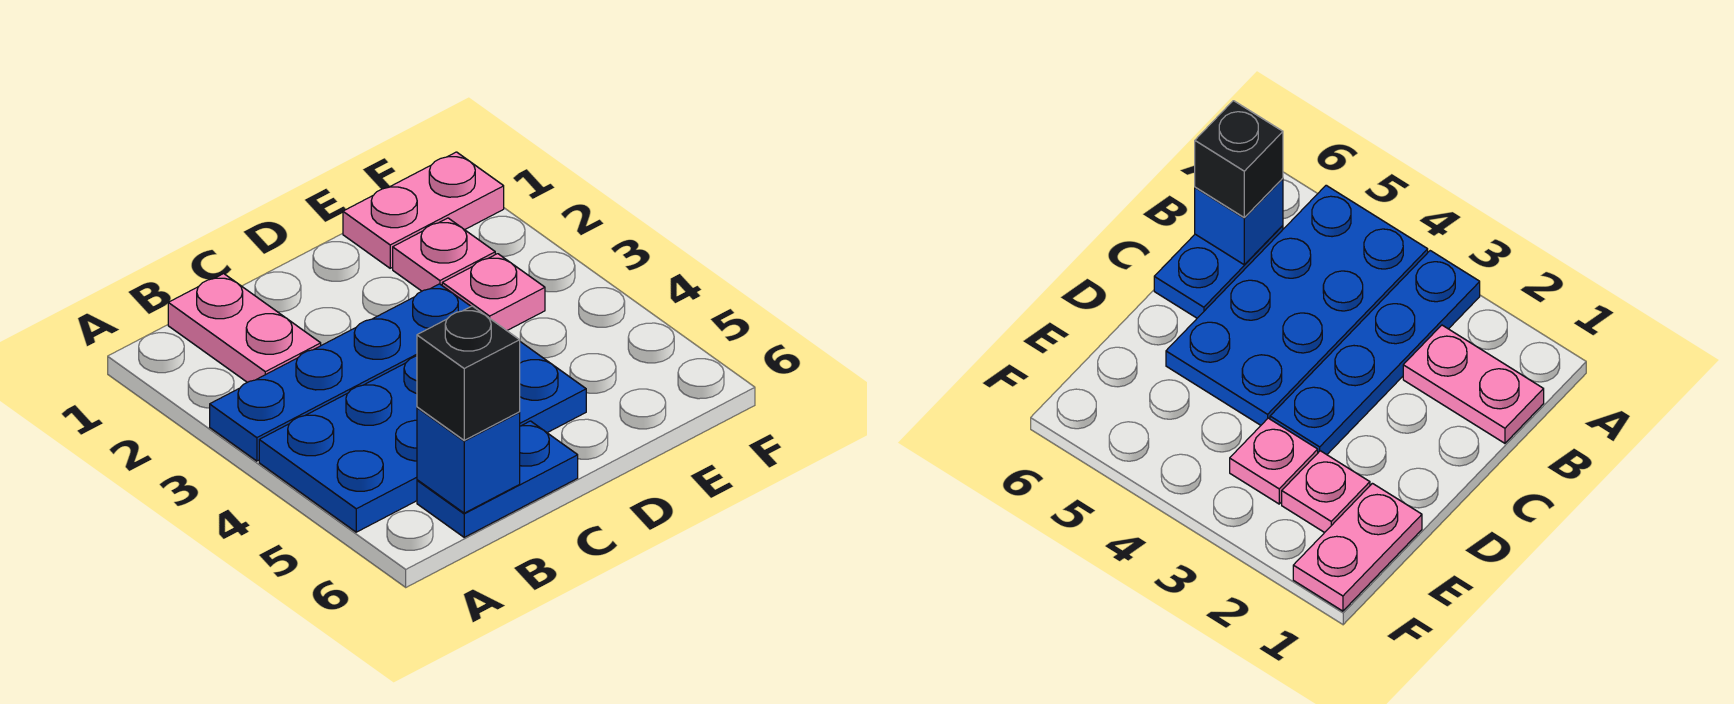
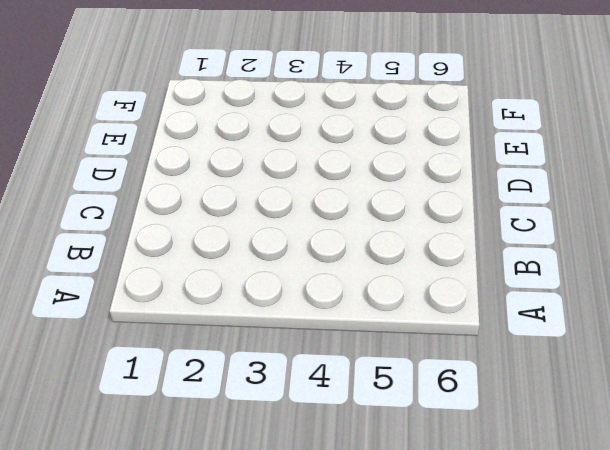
none -> blue 1x4 plate [210,284,471,461]
none -> blue 2x4 plate [259,342,586,532]

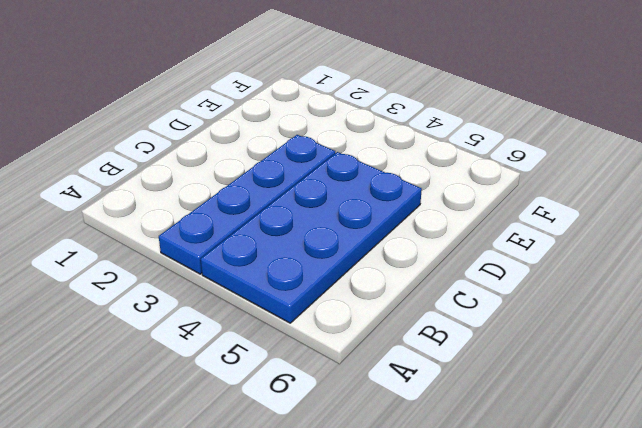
none -> pink 1x2 plate [168,274,321,382]
none -> blue 1x2 plate [417,421,578,537]

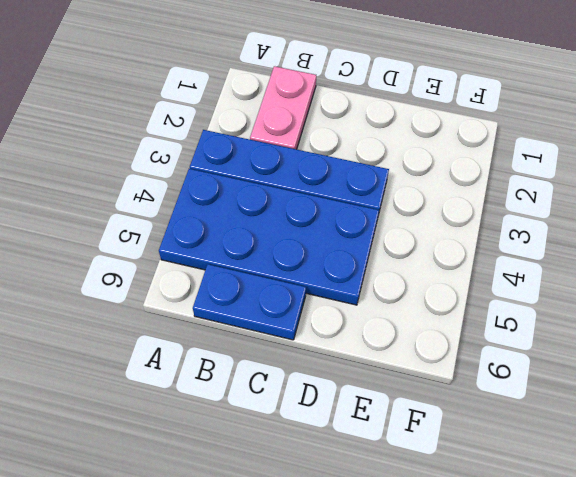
none -> pink 1x2 plate [343,152,504,268]
none -> pink 1x1 plate [393,218,495,291]

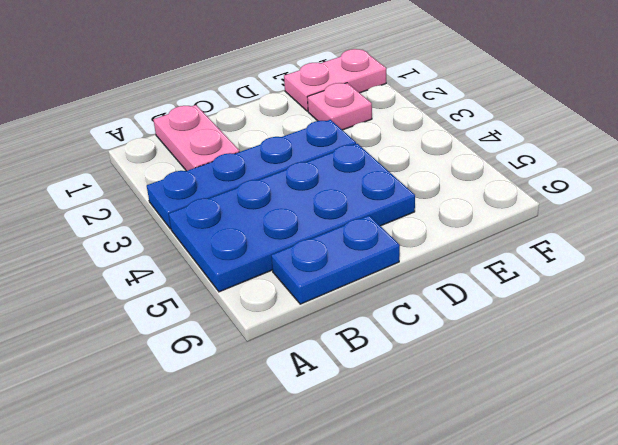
none -> pink 1x1 plate [442,254,545,330]
none -> blue 1x1 brick [417,407,520,513]

